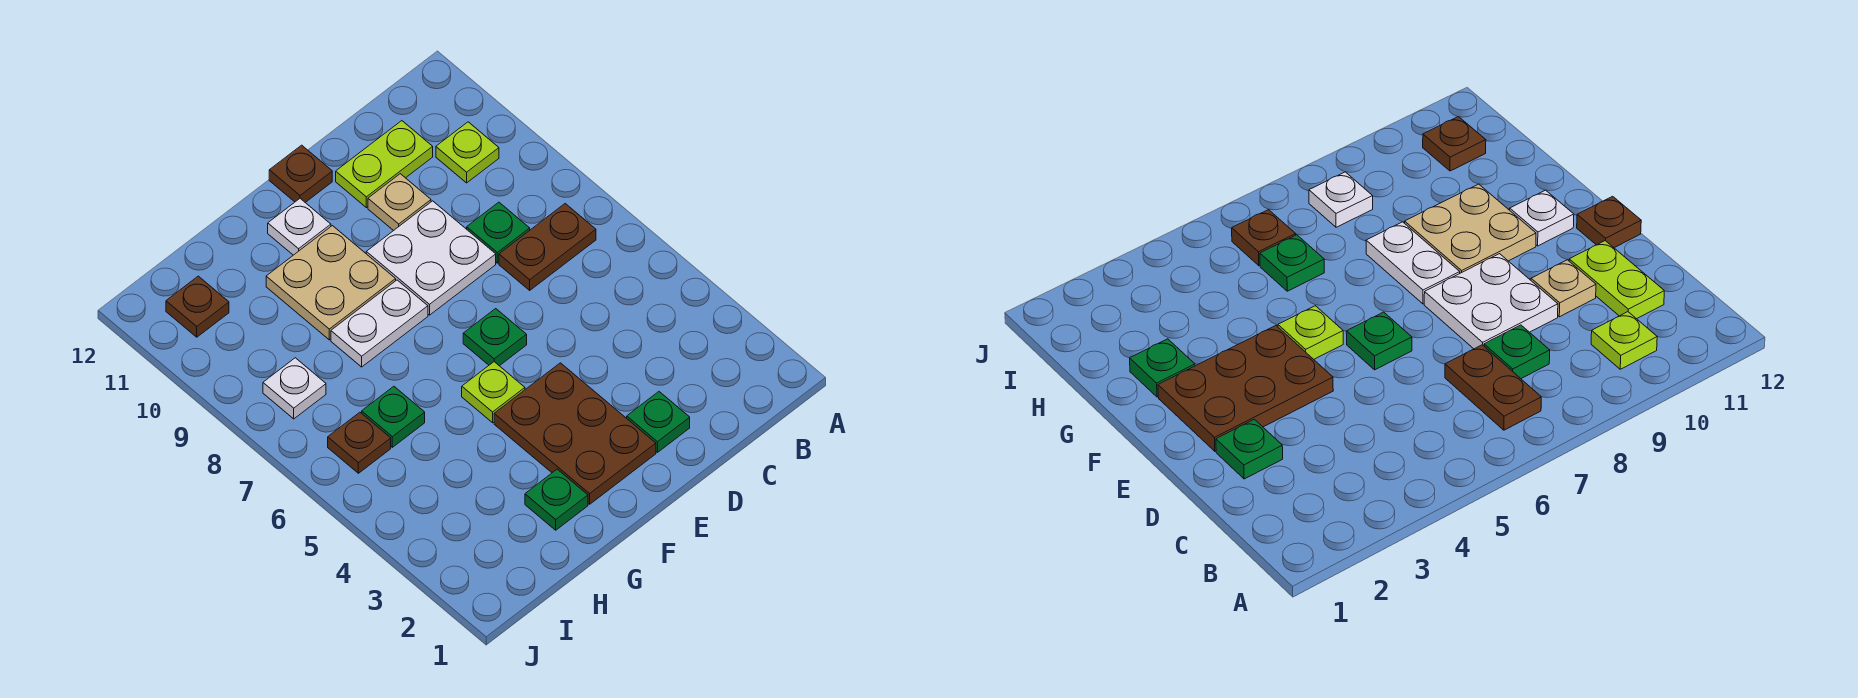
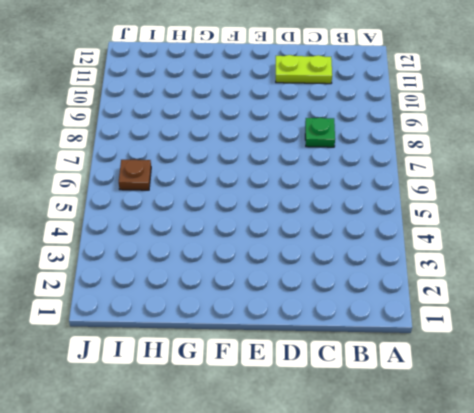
none -> brown 1x2 plate [499,204,596,290]
none -> lime 1x1 plate [436,122,499,183]
none -> green 1x1 plate [627,392,690,452]

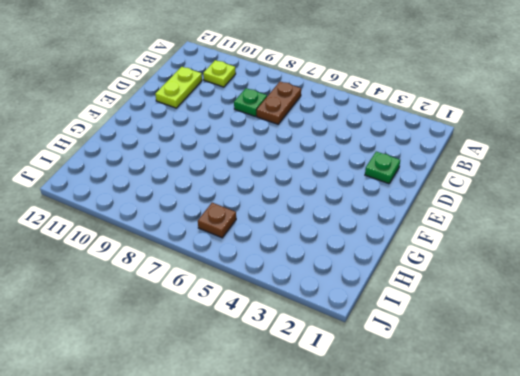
none -> white 2x2 plate [366,201,496,315]
none -> tan 1x1 plate [368,174,431,231]
none -> brown 2x3 plate [494,363,656,504]

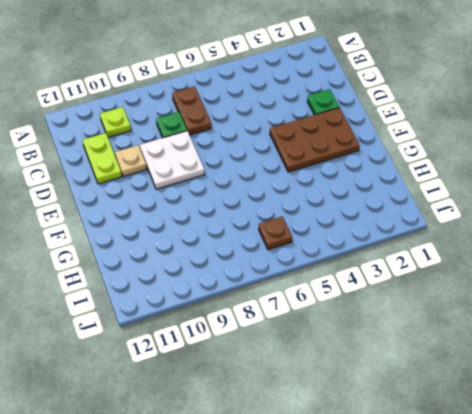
none -> green 1x1 plate [463,309,527,366]
none -> brown 1x1 plate [269,145,332,203]
none -> lime 1x1 plate [462,362,525,423]

